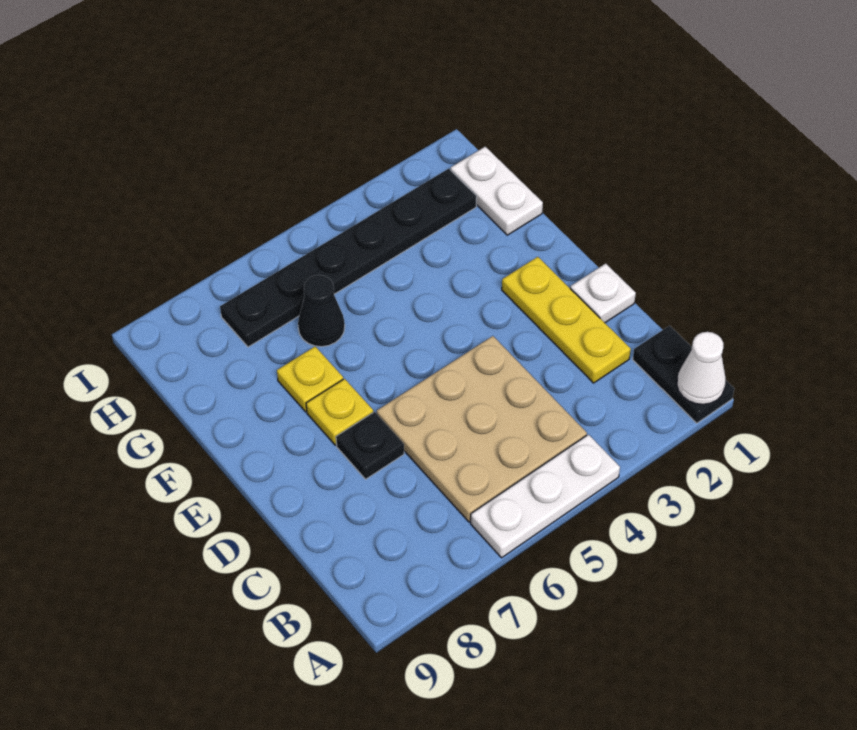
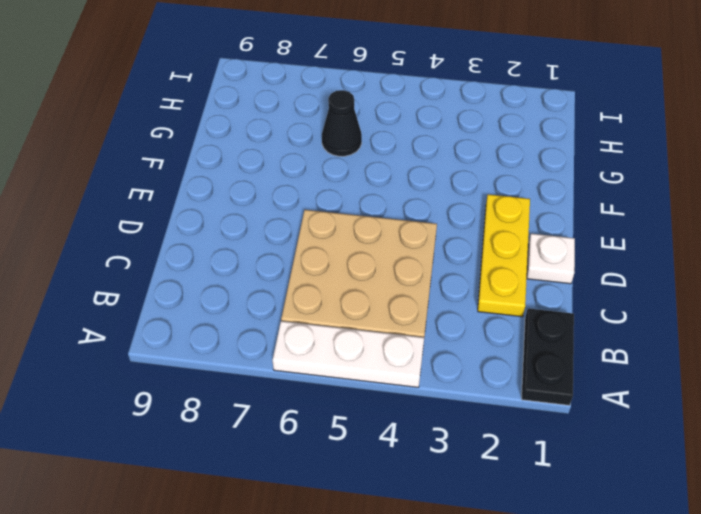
none -> black 1x1 plate [336,412,404,479]
none -> yellow 1x1 plate [306,379,373,445]
none -> yellow 1x1 plate [277,347,343,412]

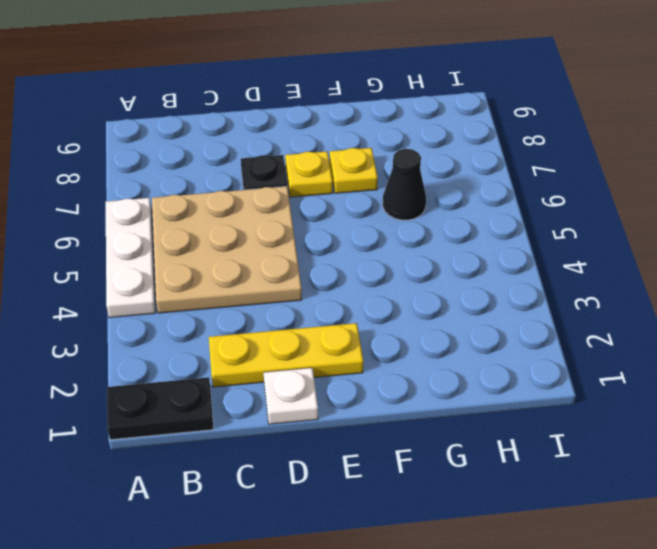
none -> white 1x2 plate [451,147,543,235]
none -> black 1x6 plate [220,169,477,347]
none -> white 1x1 cone [677,332,726,404]

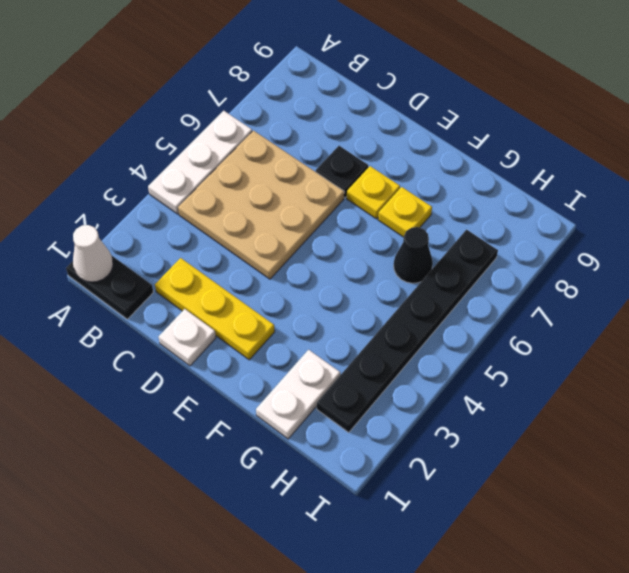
white 1x2 plate [256,350,340,439] -> white 1x2 plate turned to [451,147,543,235]

